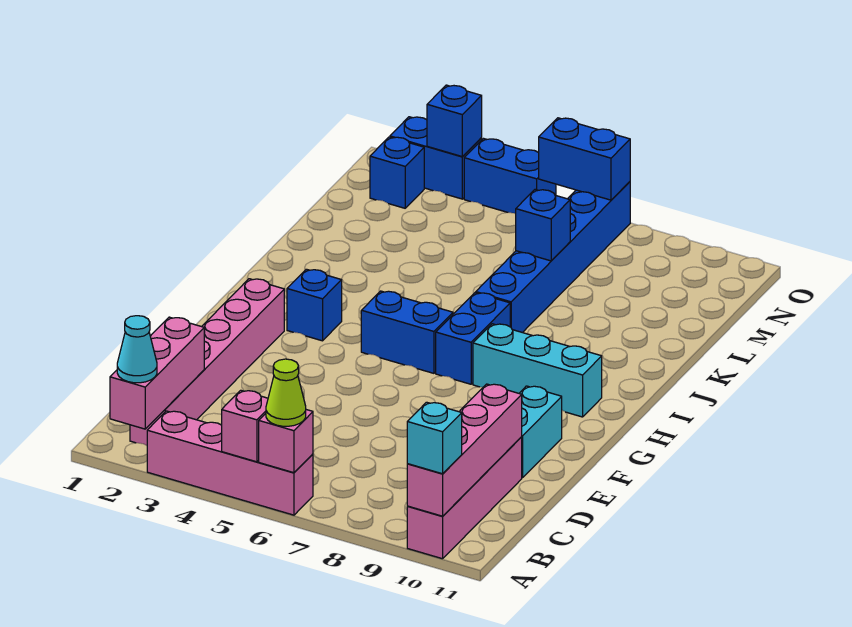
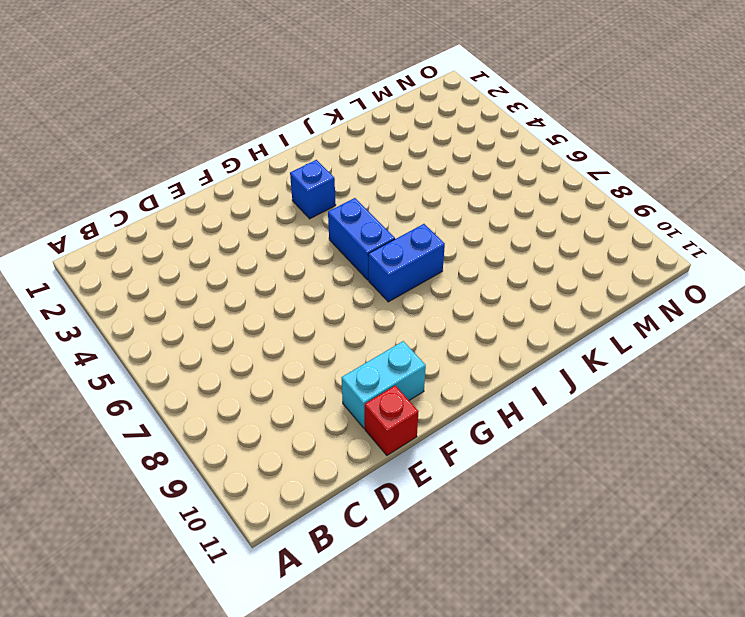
red 1x1 brick [365,385,418,455] -> none
none -> pink 1x4 brick [147,411,313,515]
none -> pink 1x4 brick [407,437,522,559]
none -> pink 1x6 brick [130,279,284,445]

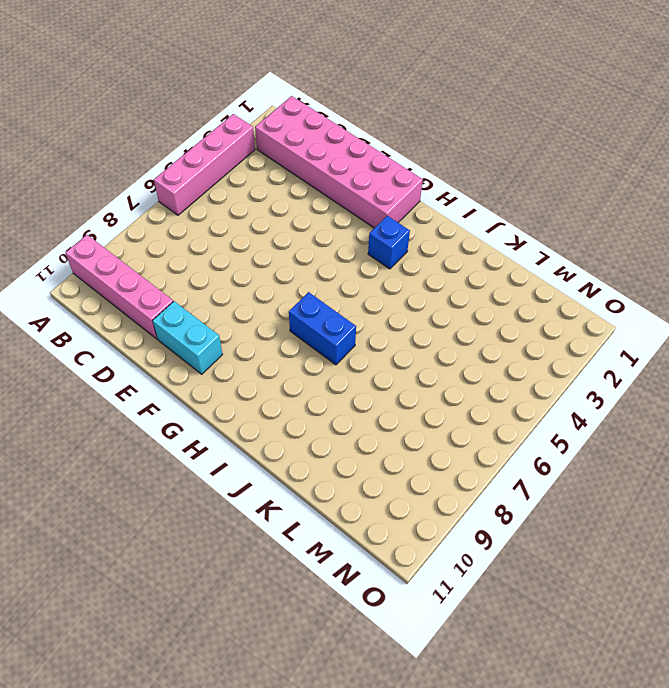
pink 2x6 brick [255,96,423,228] -> pink 1x6 brick [130,279,284,445]
none -> blue 1x2 brick [361,291,453,373]
none -> cyan 1x3 brick [473,324,602,417]
none -> blue 1x6 brick [476,182,630,333]

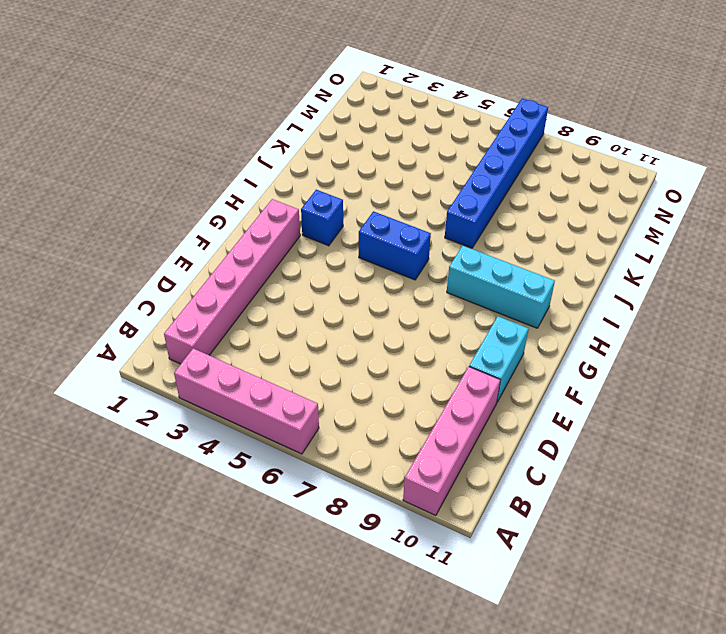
none -> blue 1x2 brick [436,293,510,384]
none -> blue 1x1 brick [370,137,424,208]
none -> blue 1x2 brick [390,117,482,199]

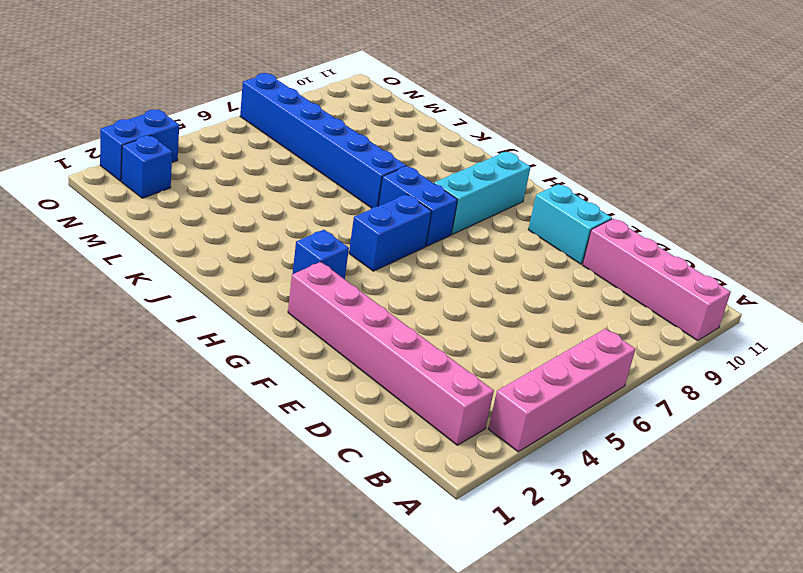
none -> blue 1x2 brick [464,139,556,214]
none -> pink 1x3 brick [110,317,204,429]
none -> pink 1x1 brick [222,390,268,462]

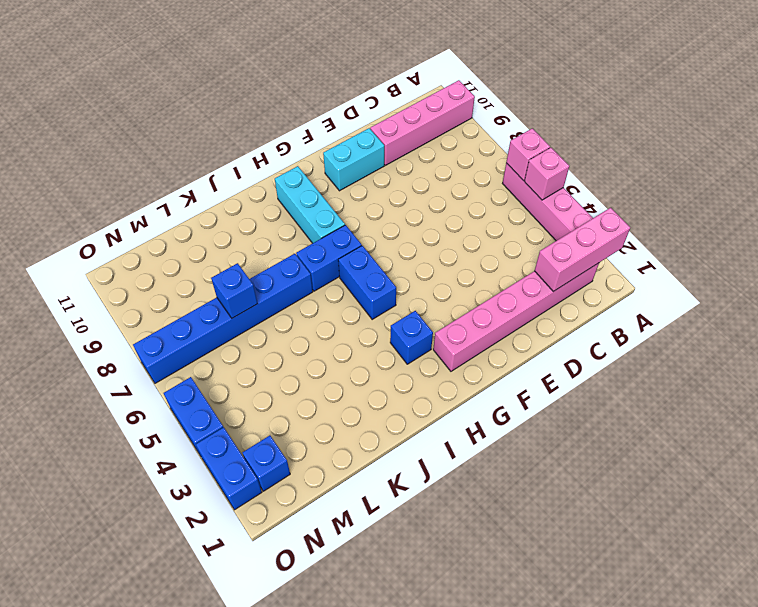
none -> pink 1x4 brick [407,384,522,516]
none -> blue 1x1 brick [427,85,482,157]
none -> blue 1x2 brick [539,118,630,200]

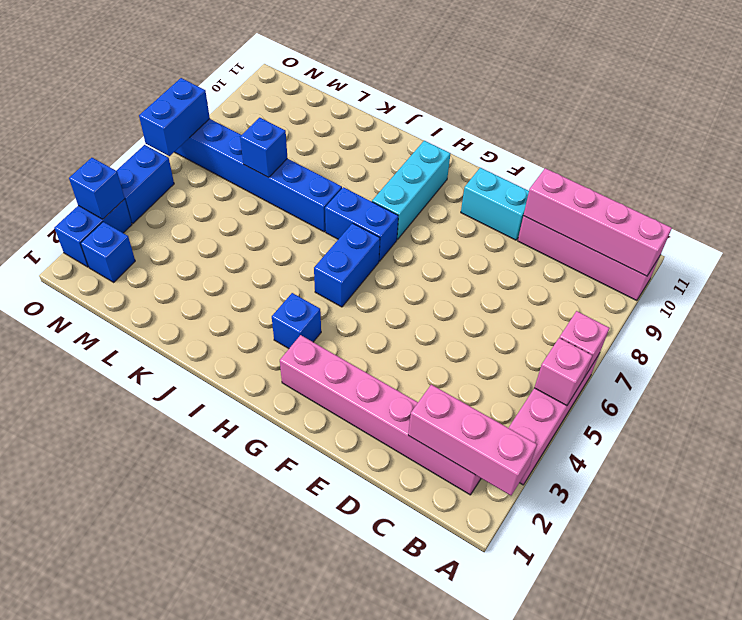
none -> cyan 1x1 cone [117,316,157,383]
none -> lime 1x1 cone [266,359,306,426]
none -> cyan 1x1 brick [407,402,462,474]

